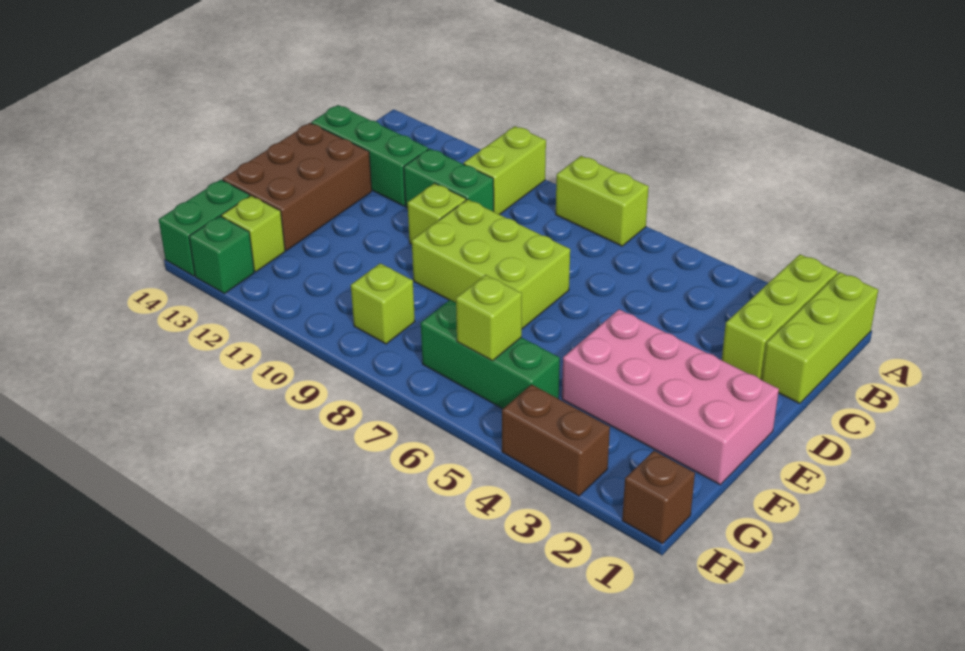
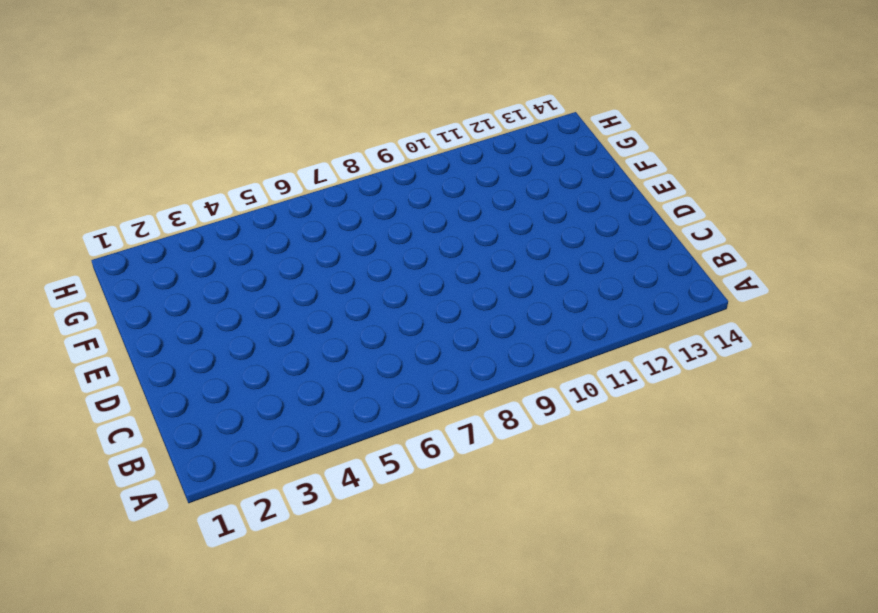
none -> lime 1x3 brick [762,272,878,404]
none -> lime 1x3 brick [722,254,838,380]
none -> lime 1x2 brick [556,156,649,246]

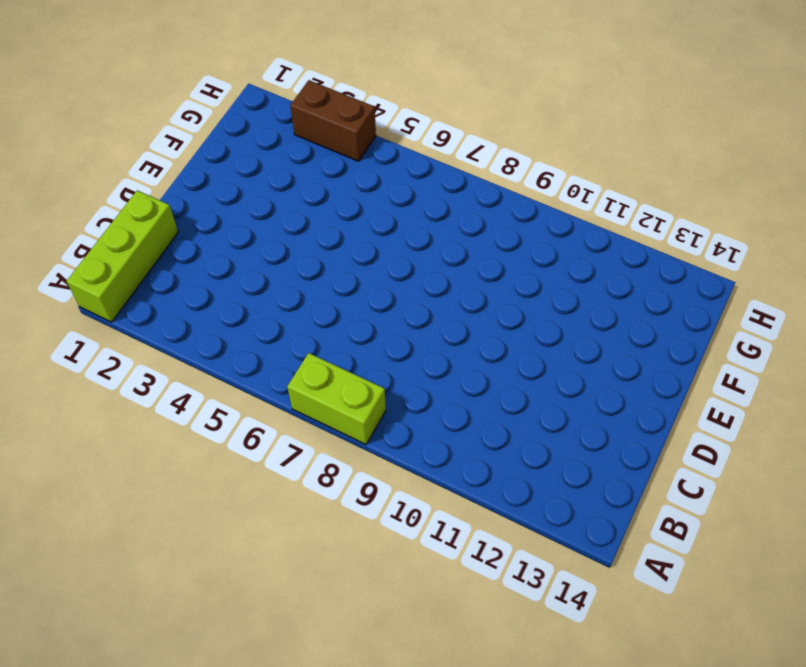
none -> lime 1x3 brick [722,254,838,380]
none -> lime 1x2 brick [463,126,546,215]
none -> green 1x2 brick [404,149,494,212]

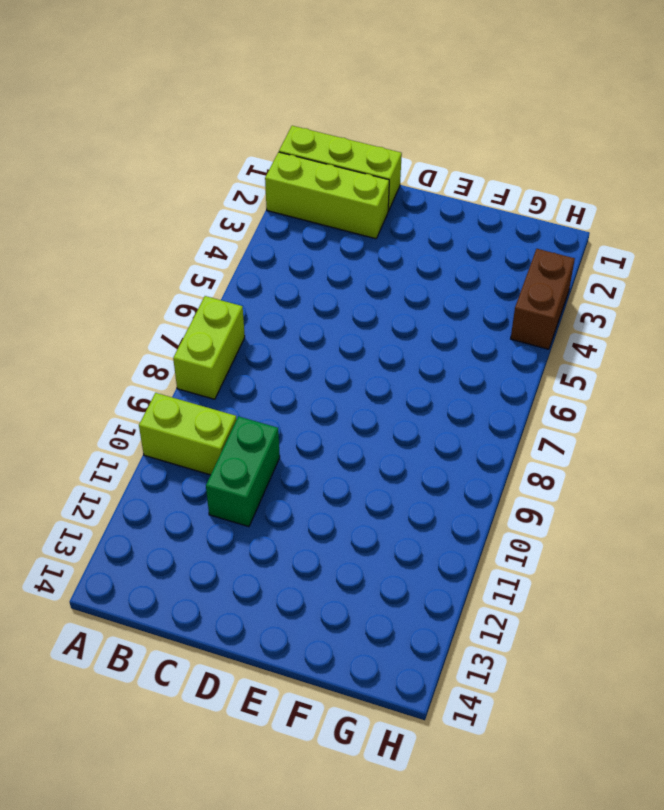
none -> green 1x3 brick [311,105,428,206]
none -> lime 2x3 brick [412,199,570,329]
none -> lime 1x1 brick [408,183,466,244]

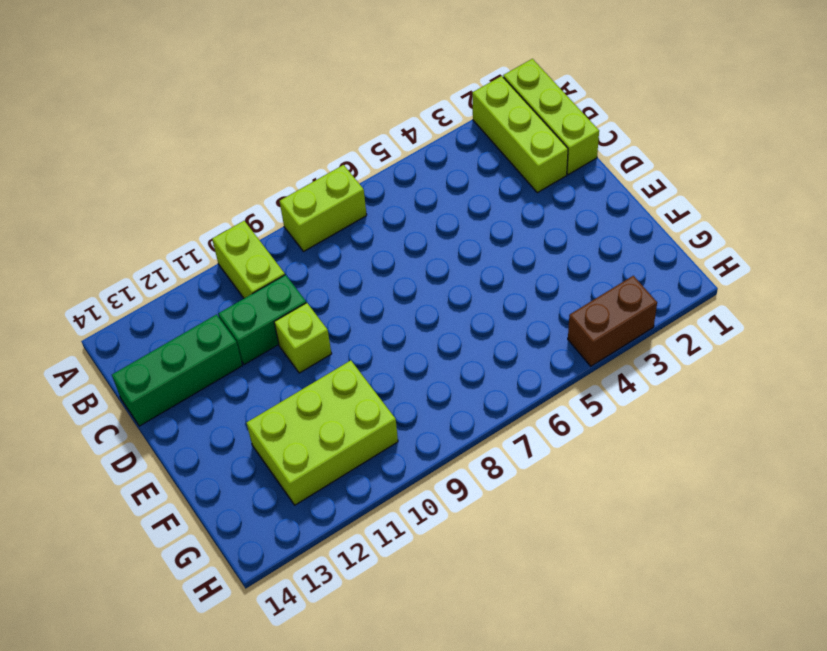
lime 2x3 brick [246,360,398,505] -> lime 2x3 brick moved to [412,199,570,329]
none -> brown 2x3 brick [222,123,372,251]
none -> pink 2x4 brick [562,310,779,485]
none -> green 1x3 brick [421,300,560,409]

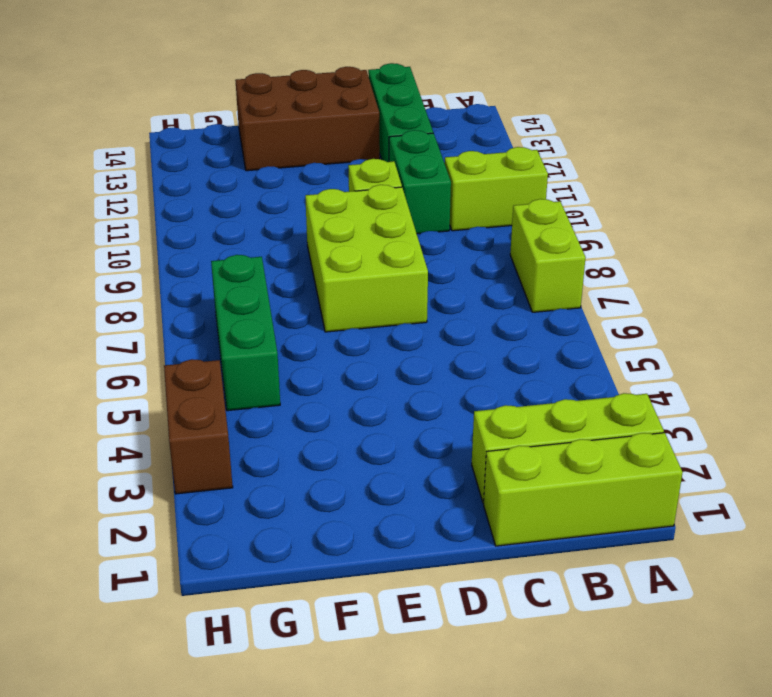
none -> pink 2x4 brick [562,310,779,485]
none -> lime 1x1 brick [351,263,415,344]
none -> lime 1x1 brick [221,196,285,272]

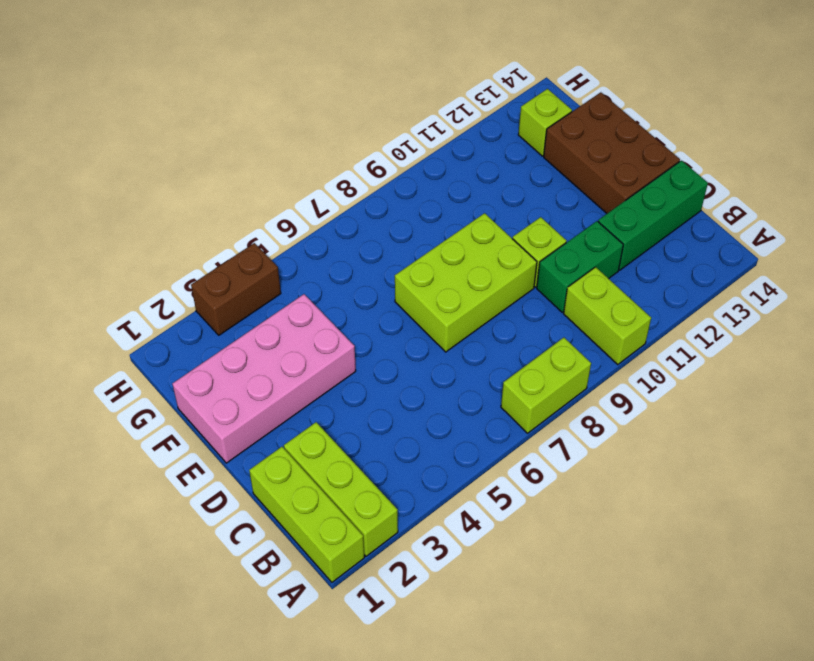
none -> green 1x3 brick [421,300,560,409]
none -> lime 1x1 brick [351,263,415,344]
none -> green 1x2 brick [159,180,250,276]

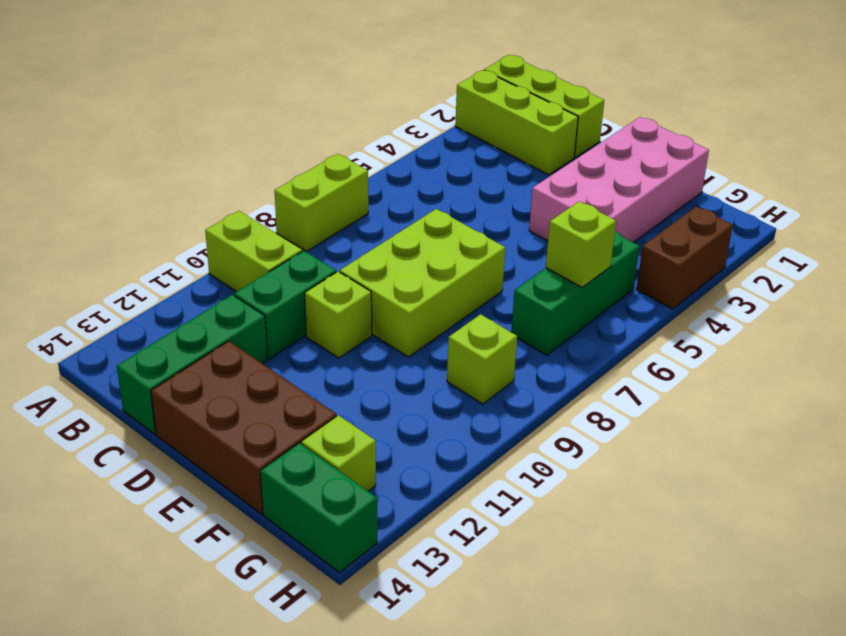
none -> brown 1x1 brick [622,451,695,544]
none -> green 1x1 brick [189,216,254,294]

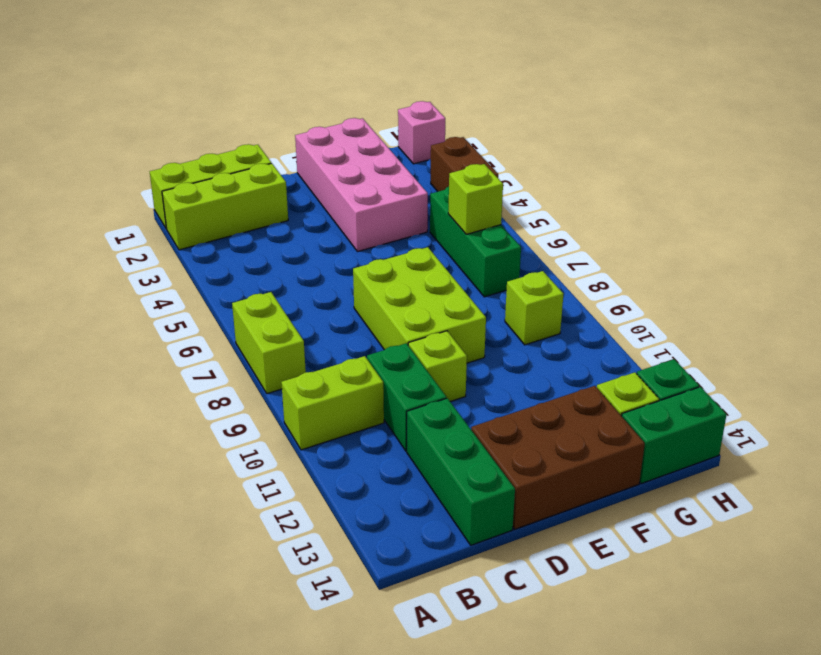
pink 1x1 brick [398,101,445,164] -> brown 1x1 brick [622,451,695,544]

